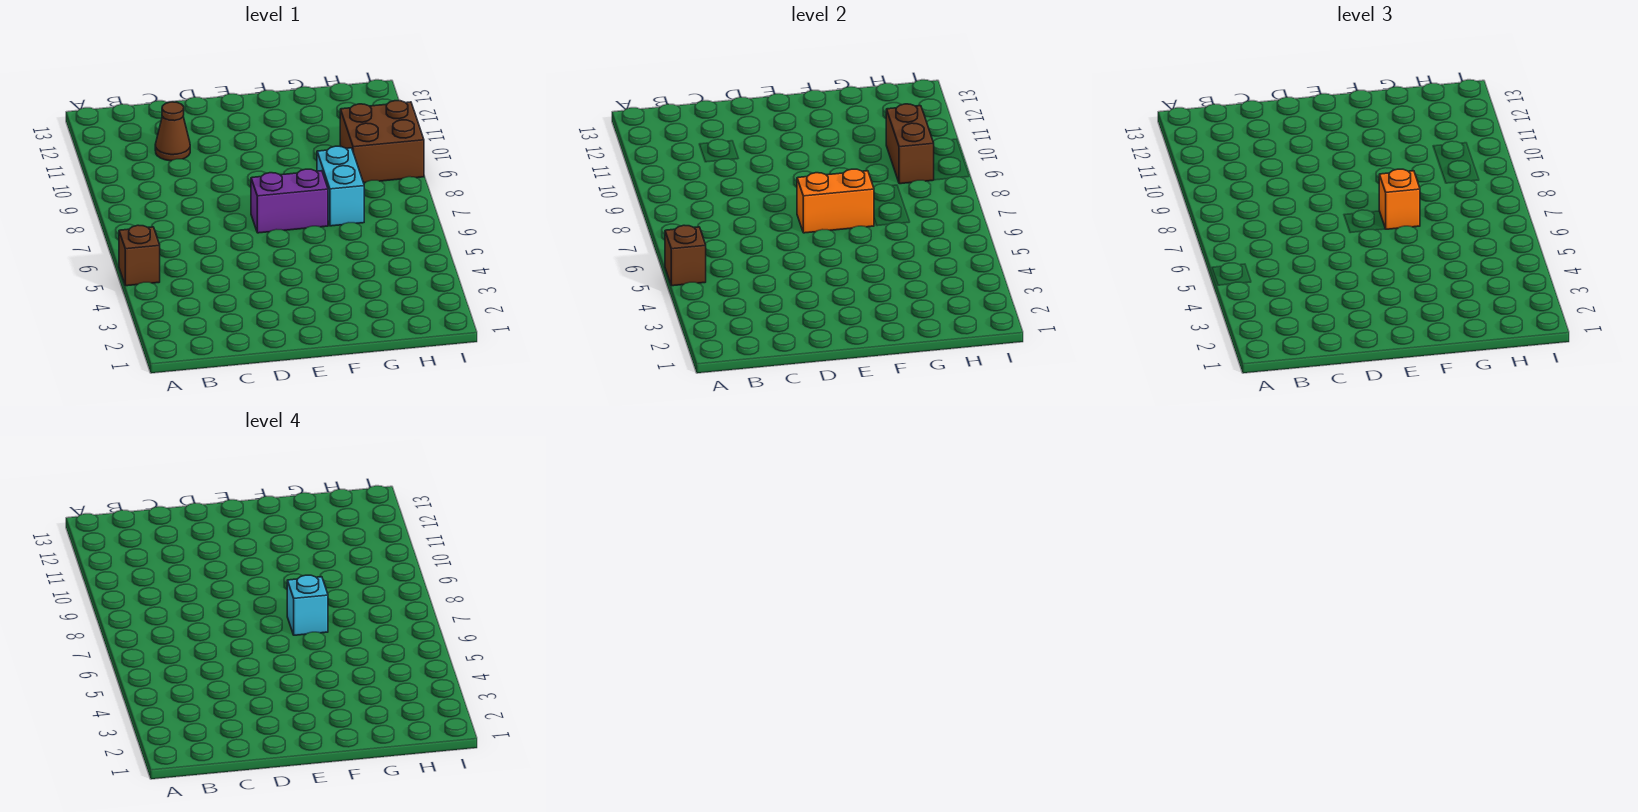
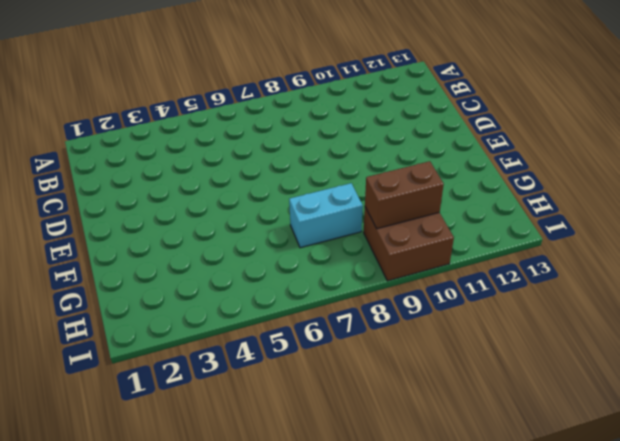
none -> brown 1x1 brick [119,225,160,286]
none -> brown 1x1 cone [155,102,190,161]

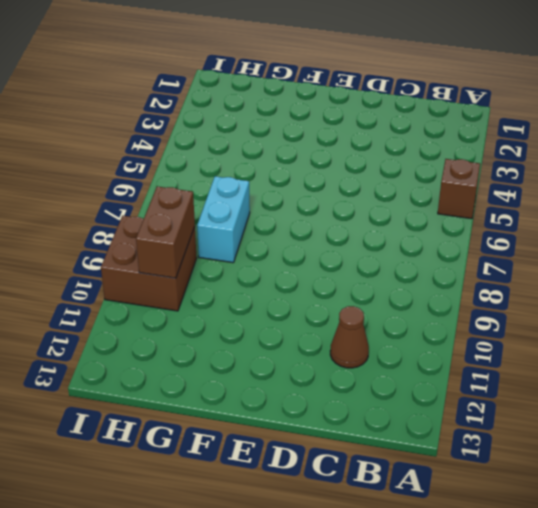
none -> purple 1x2 brick [251,169,328,233]
none -> brown 1x1 brick [665,225,706,286]

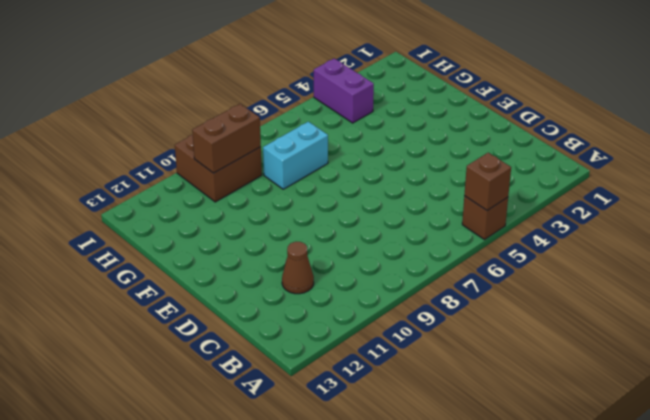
purple 1x2 brick [314,58,374,123] -> purple 1x2 brick moved to [251,169,328,233]
none -> orange 1x2 brick [797,169,874,233]
none -> orange 1x1 brick [1379,169,1420,229]

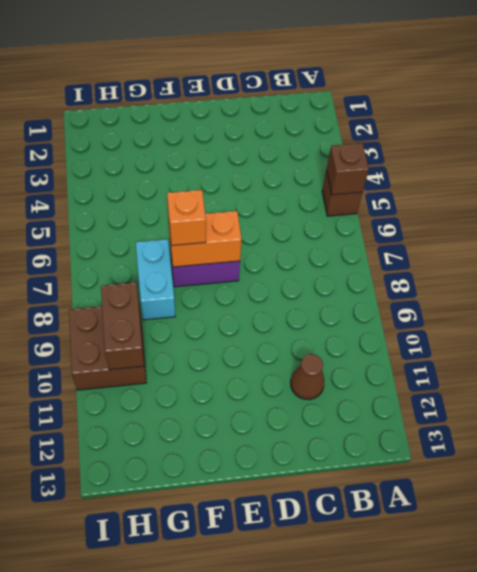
none -> cyan 1x1 brick [287,575,328,635]

